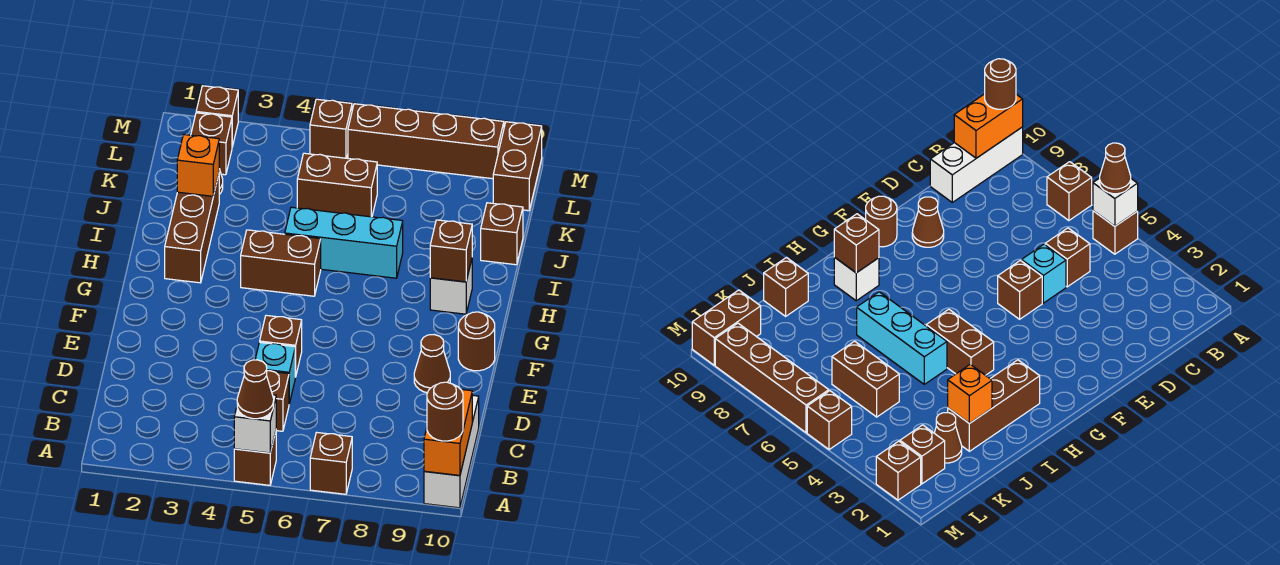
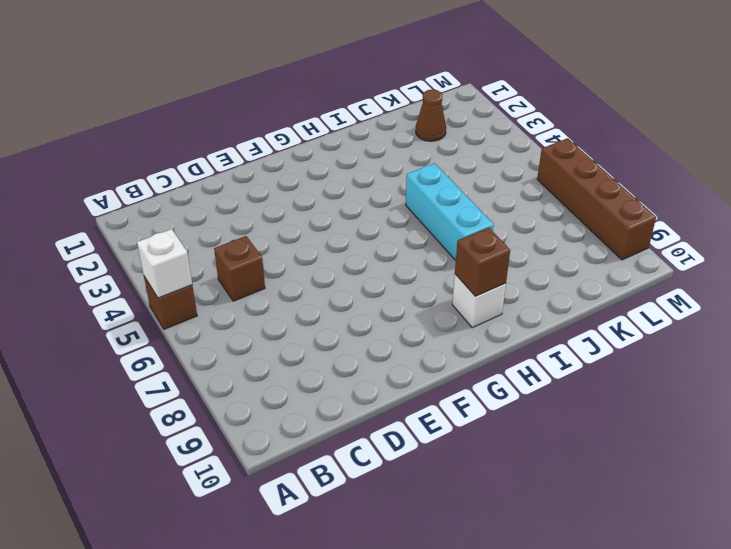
none -> brown 1x1 brick [310,432,352,494]
none -> white 1x3 brick [424,395,479,508]
none -> cyan 1x1 brick [255,342,295,404]

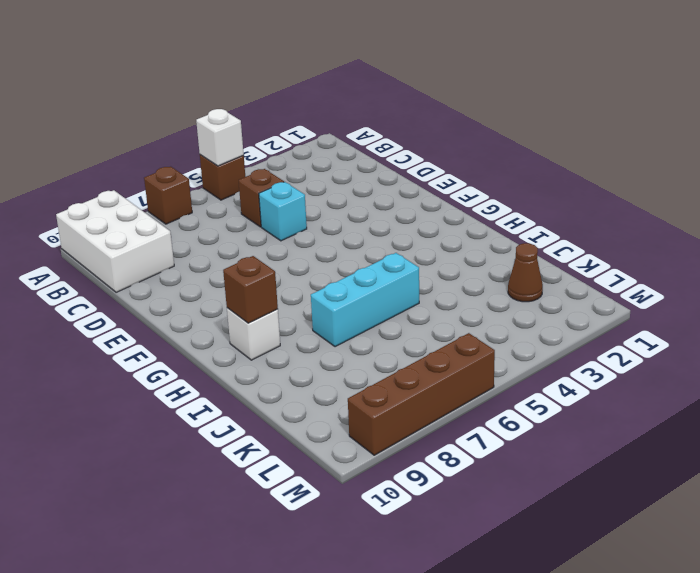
white 2x3 brick [56,190,174,292] -> white 1x3 brick [424,395,479,508]
none -> brown 1x1 brick [260,315,302,377]
none -> brown 1x1 cone [414,335,450,393]
none -> brown 1x1 round brick [458,312,495,371]

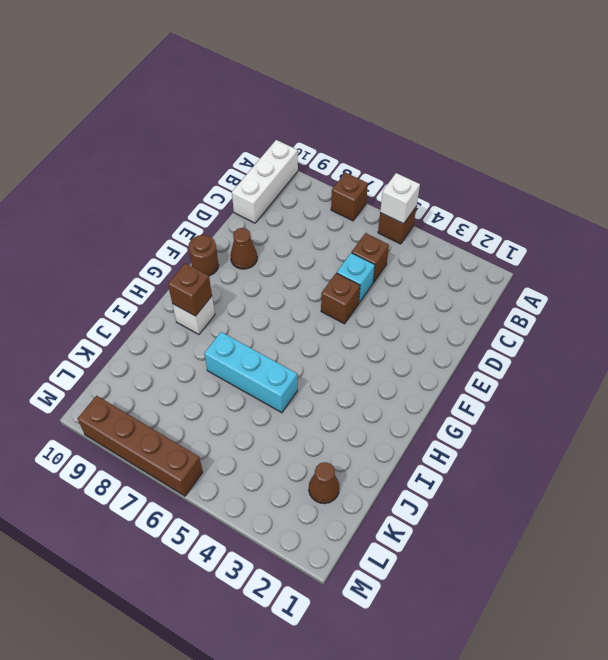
none -> brown 1x3 brick [165,175,219,283]
none -> brown 1x2 brick [241,230,321,296]
none -> brown 1x1 brick [481,203,523,265]

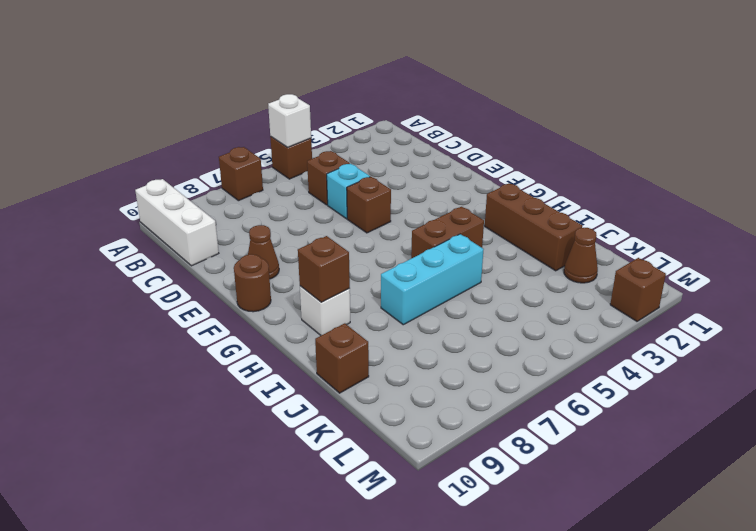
none -> brown 1x2 brick [297,153,377,217]
none -> brown 1x1 brick [191,113,232,175]
none -> brown 1x2 brick [493,122,542,211]

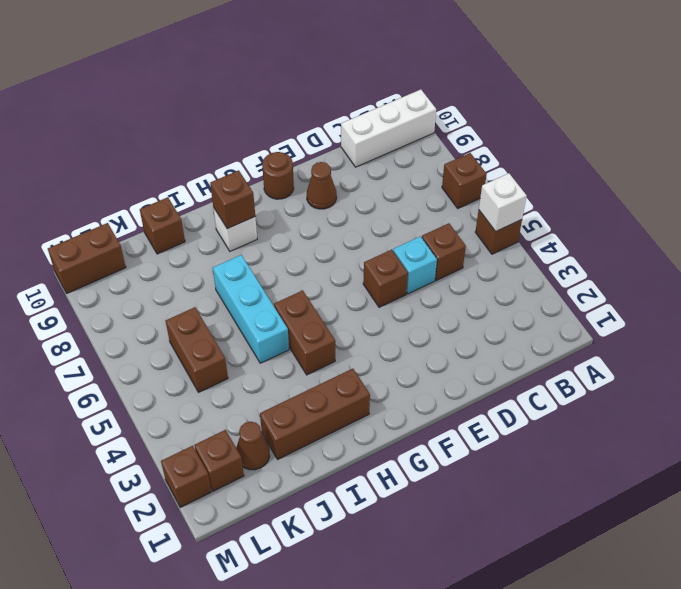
none -> brown 1x1 brick [310,99,352,158]
none -> brown 1x4 brick [348,104,504,179]
none -> orange 1x2 brick [424,389,472,476]

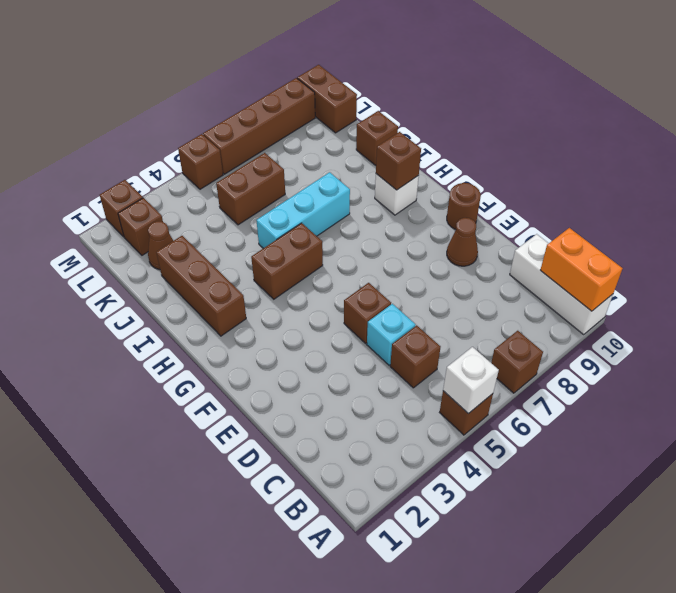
none -> orange 1x1 brick [177,135,219,196]
none -> brown 1x1 cone [237,360,274,419]
none -> brown 1x1 round brick [427,382,463,441]

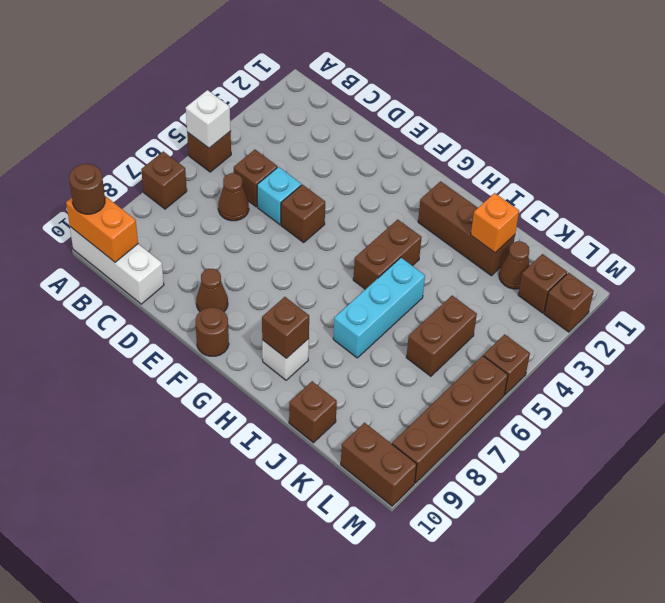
brown 1x1 cone [218,173,249,221] -> brown 1x1 cone moved to [237,360,274,419]

